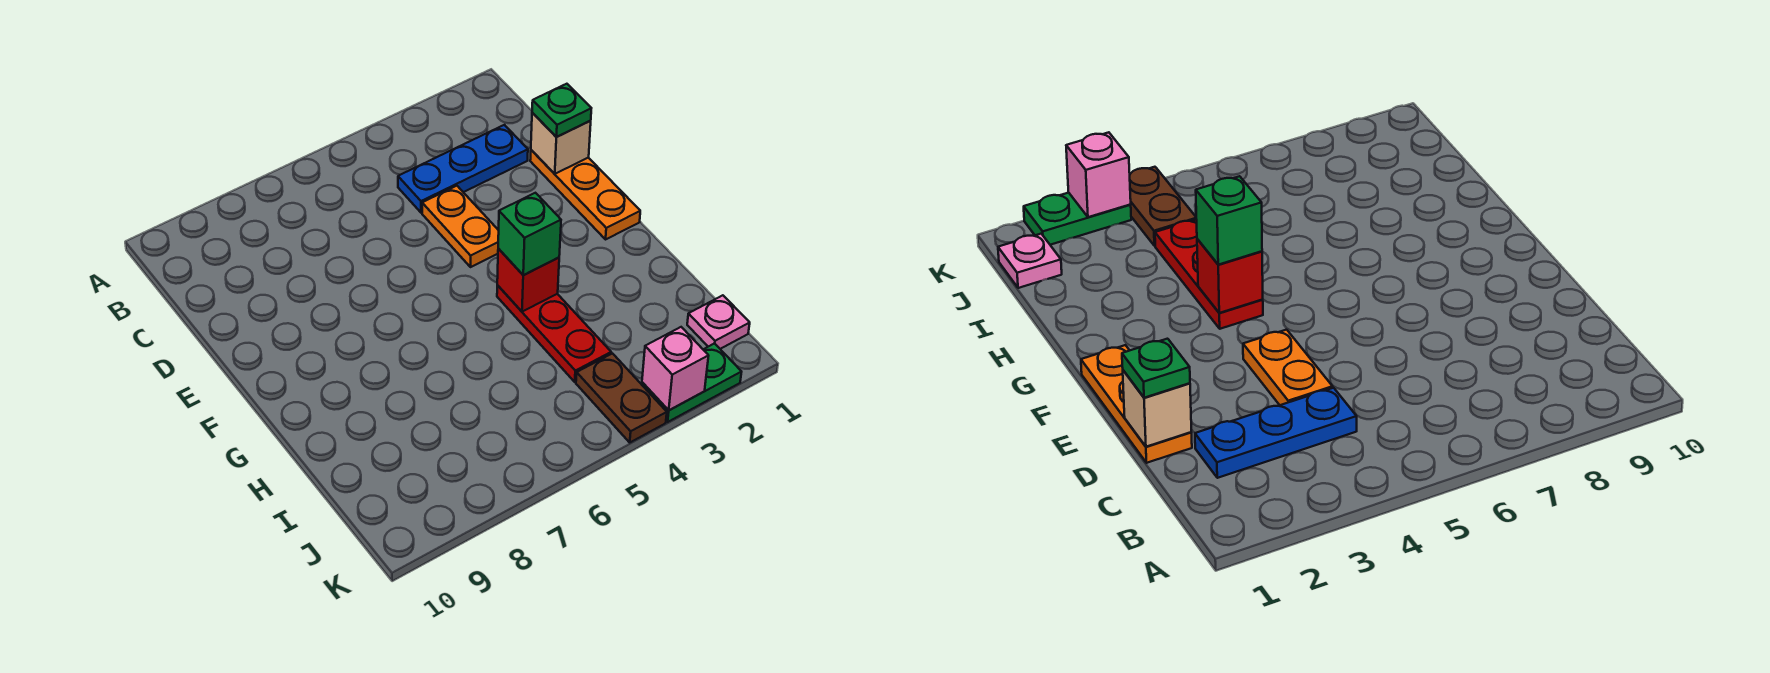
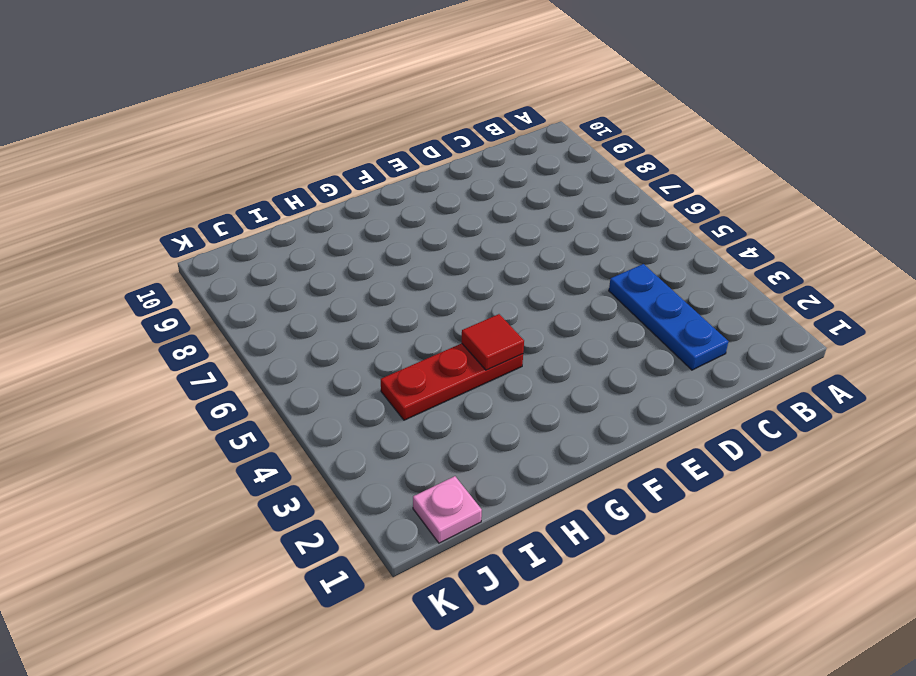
red 1x1 tile [462,314,524,370] -> red 1x1 brick [497,249,559,312]
none -> orange 1x3 plate [530,150,640,239]
none -> orange 1x2 plate [422,186,499,267]
none -> brown 1x2 plate [576,353,667,442]

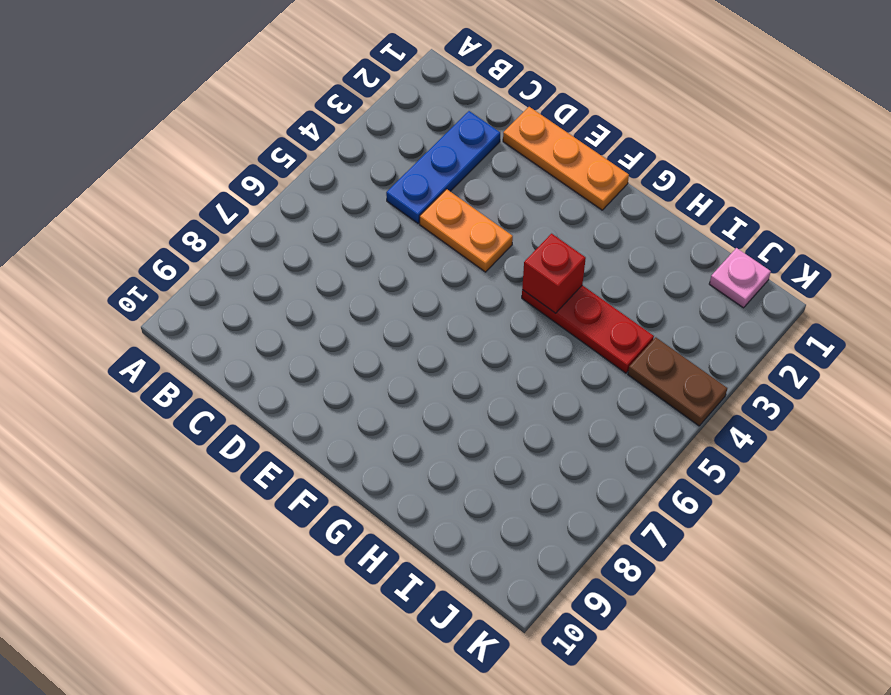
none -> green 1x2 plate [642,343,741,422]
none -> tan 1x1 brick [531,113,591,174]
none -> pink 1x1 brick [642,327,708,410]

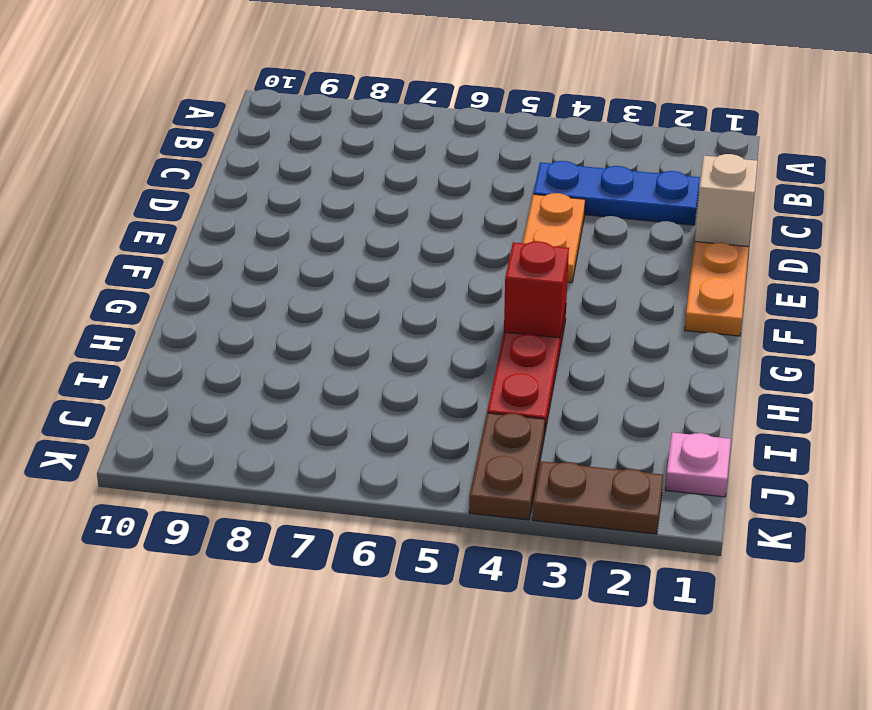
brown 1x2 plate [532,461,663,534] -> green 1x2 plate [642,343,741,422]
none -> pink 1x1 brick [642,327,708,410]
none -> green 1x1 plate [532,84,591,137]
none -> green 1x1 brick [498,193,561,275]

